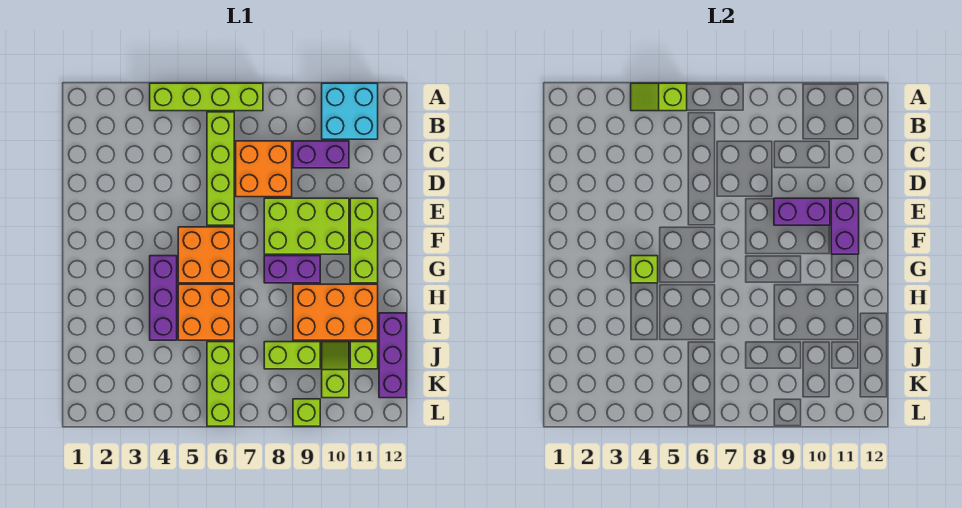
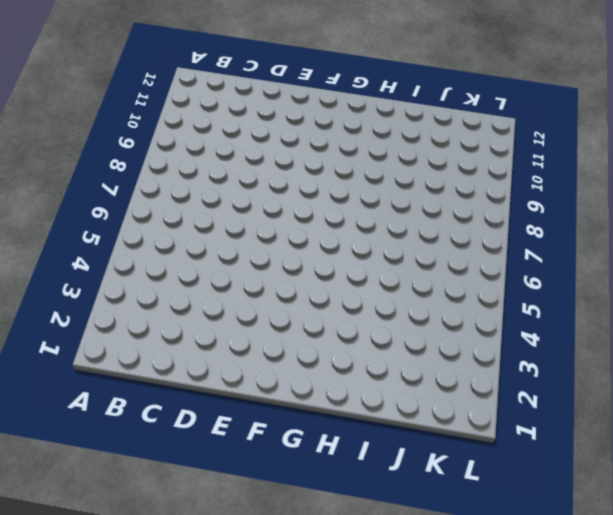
none -> lime 1x4 brick [150,83,263,111]
none -> cyan 2x2 brick [322,83,378,139]
none -> lime 1x4 brick [207,112,234,225]

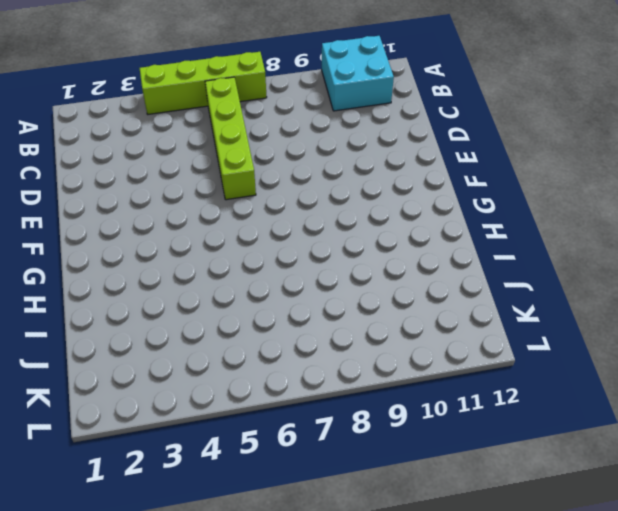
none -> orange 2x2 brick [236,141,292,197]
none -> purple 1x2 brick [293,141,349,168]
none -> lime 2x3 brick [264,198,349,254]

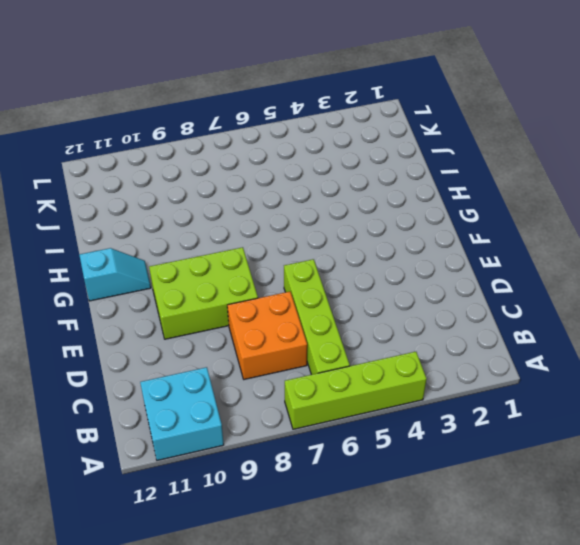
cyan 1x2 slope [79,248,151,301] -> lime 1x3 brick [350,198,378,283]
none -> purple 1x2 brick [293,141,349,168]
none -> orange 2x2 brick [178,227,234,283]
none -> purple 1x3 brick [150,256,177,340]

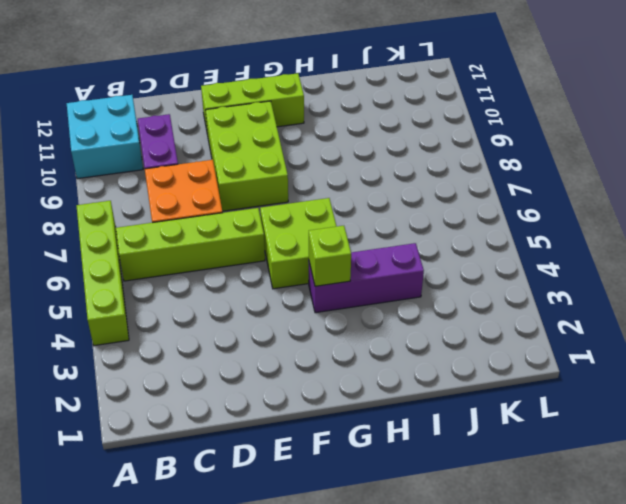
lime 2x2 brick [260,198,337,289] -> orange 2x2 brick [178,227,234,283]
none -> purple 1x2 brick [264,256,320,283]
none -> orange 2x2 brick [178,284,234,340]
none -> orange 2x3 brick [293,284,378,340]

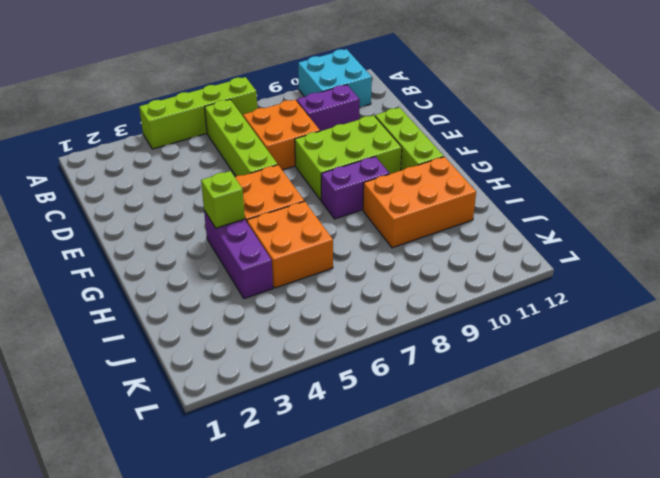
none -> purple 1x3 brick [379,313,406,398]
none -> lime 1x3 brick [207,342,234,426]
none -> lime 1x2 brick [264,342,320,369]

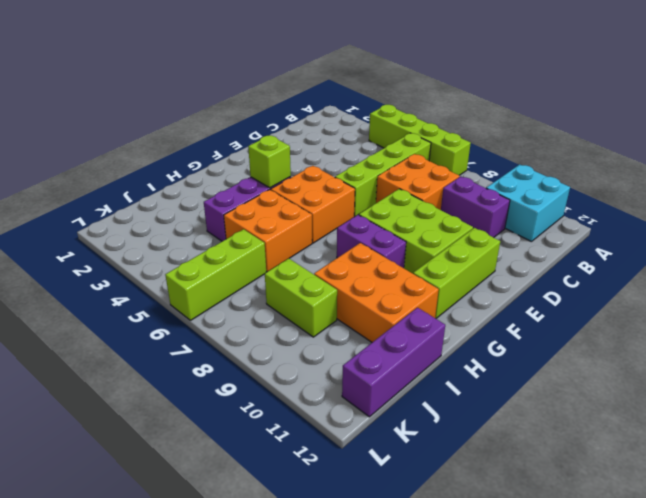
none -> lime 1x2 slope [322,342,349,398]
none -> lime 1x1 brick [350,342,378,369]
none -> lime 1x1 brick [293,399,320,426]

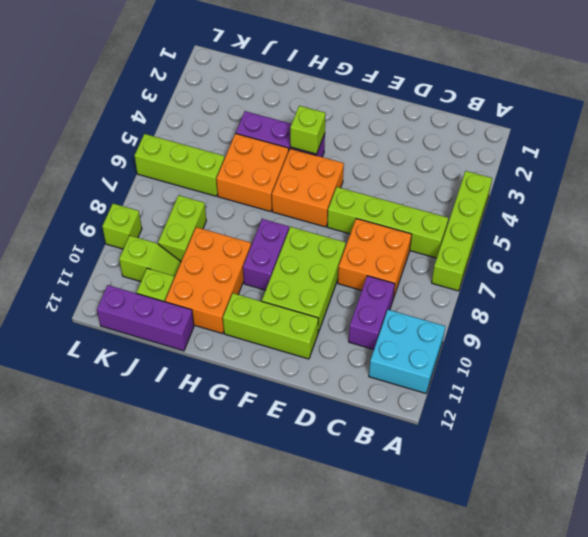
none -> lime 1x2 slope [631,83,687,111]
none -> purple 1x2 brick [774,198,830,225]
none -> purple 1x2 brick [831,198,859,254]

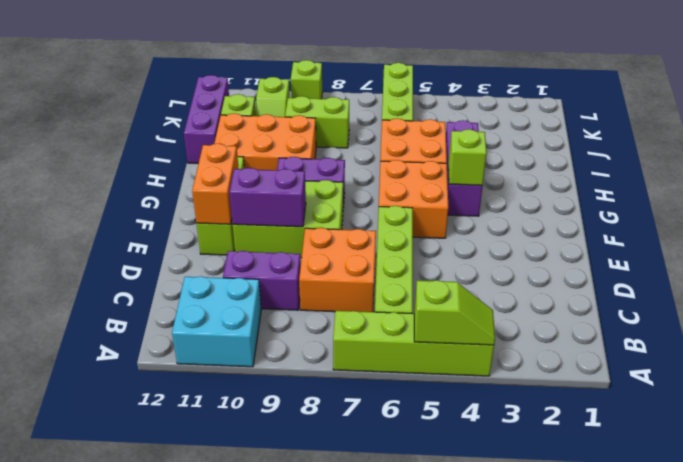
orange 1x2 brick [192,144,239,224] -> purple 1x2 brick [831,198,859,254]

